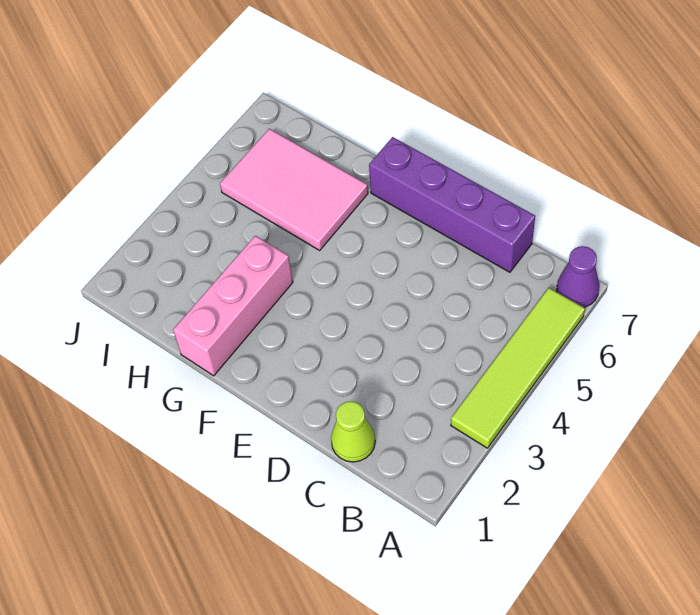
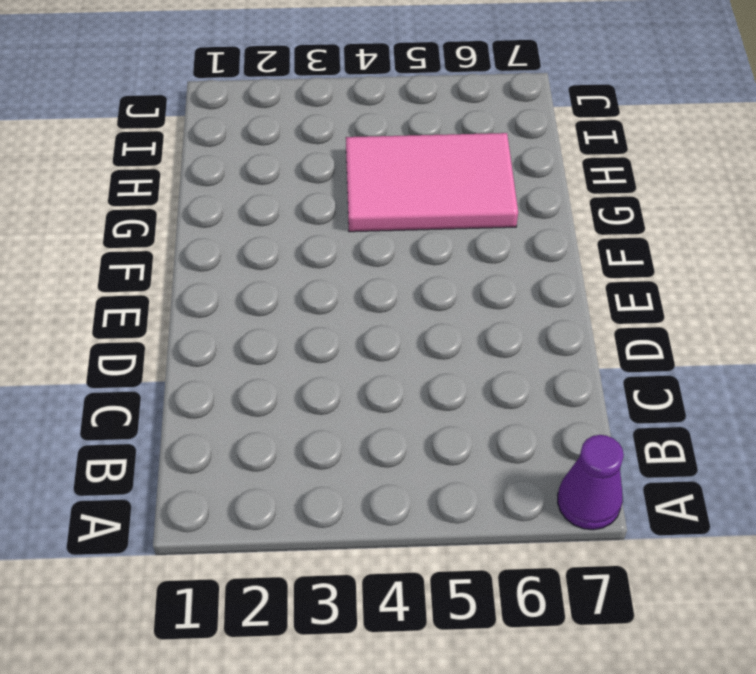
pink 2x3 tile [346,133,518,232] -> pink 2x3 tile turned to [220,129,368,250]
none -> lime 1x4 tile [451,288,585,448]
none -> lime 1x1 cone [331,401,375,462]

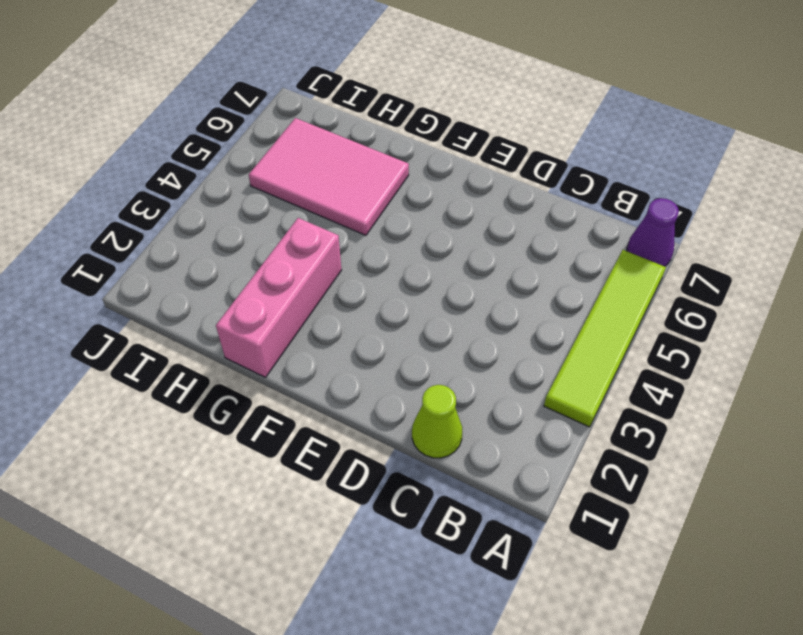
none -> purple 1x4 brick [369,137,535,272]

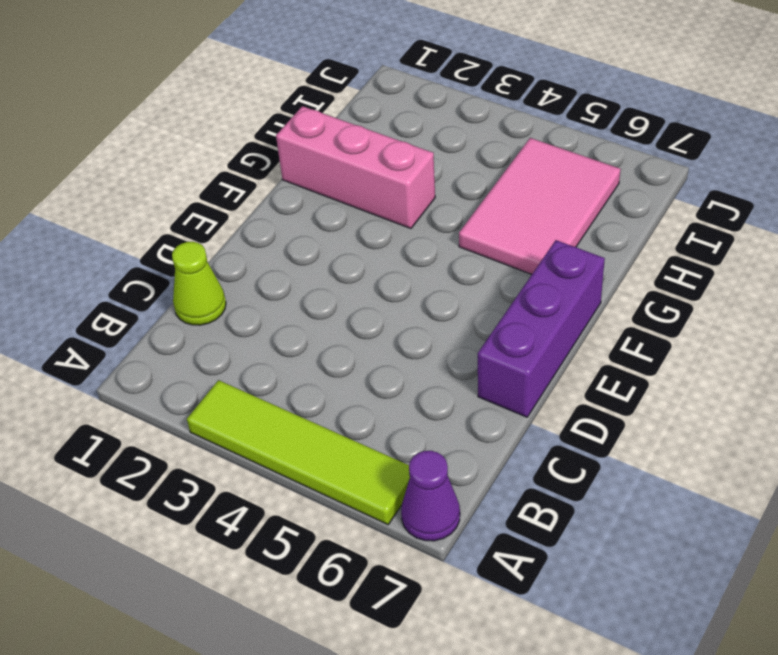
purple 1x3 brick [478,240,605,417] -> purple 1x4 brick [369,137,535,272]

